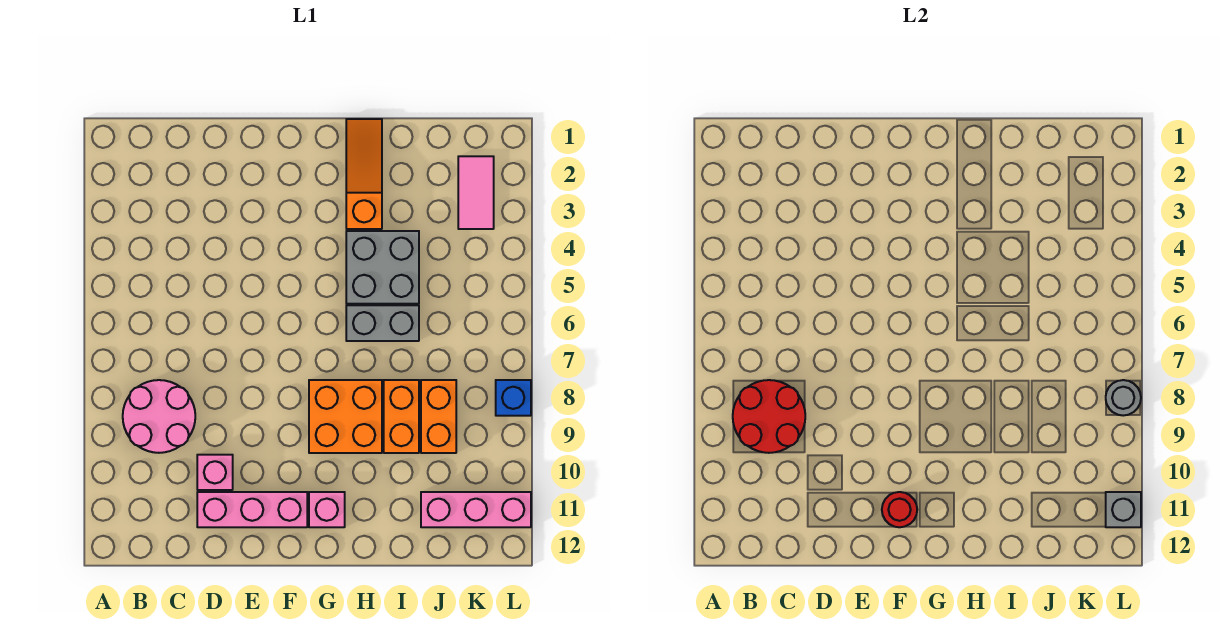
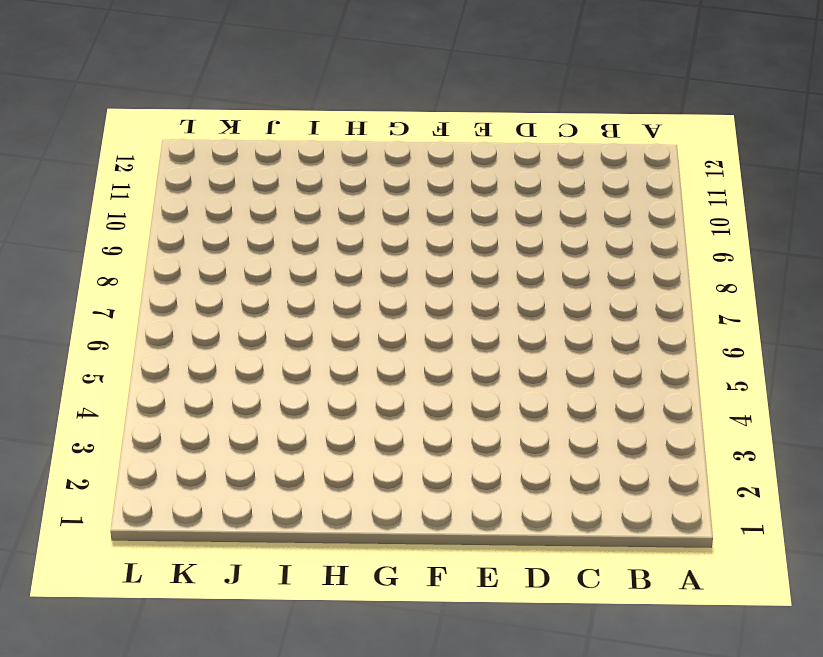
none -> pink 2x2 round brick [123,380,195,453]
none -> pink 1x1 brick [197,455,233,490]
none -> pink 1x3 brick [197,492,307,527]

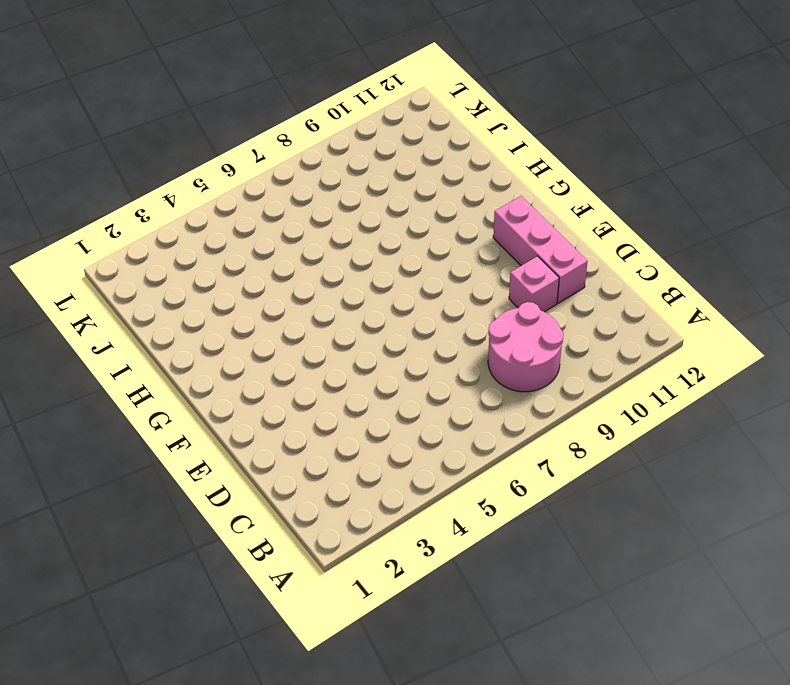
none -> orange 2x2 brick [309,380,382,453]
none -> pink 1x1 brick [309,492,345,527]
none -> orange 1x3 slope [346,119,382,229]

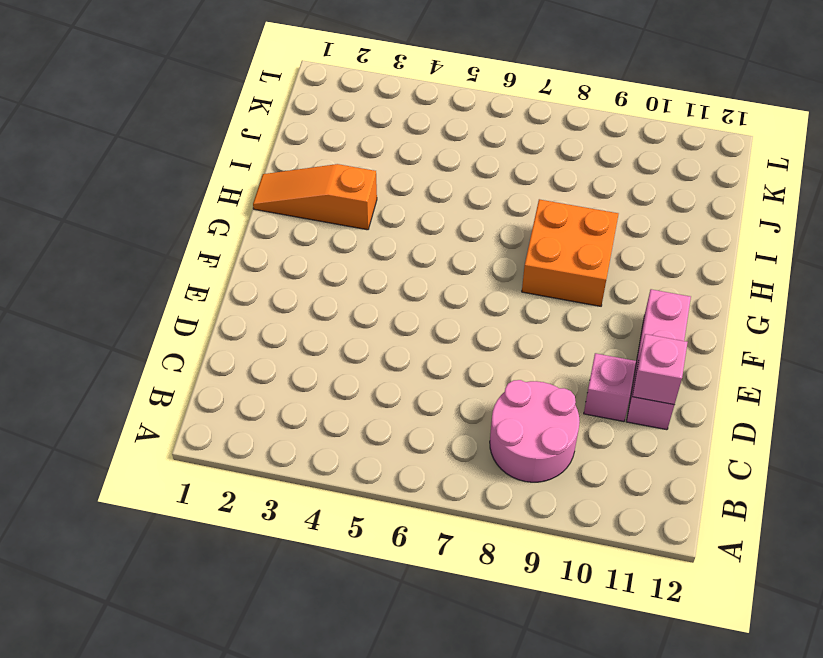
pink 1x1 brick [633,334,688,405] -> pink 1x1 brick moved to [309,492,345,527]
none -> grey 2x2 brick [346,231,419,304]
none -> grey 1x2 brick [346,305,419,341]
none -> orange 1x2 brick [384,380,419,453]

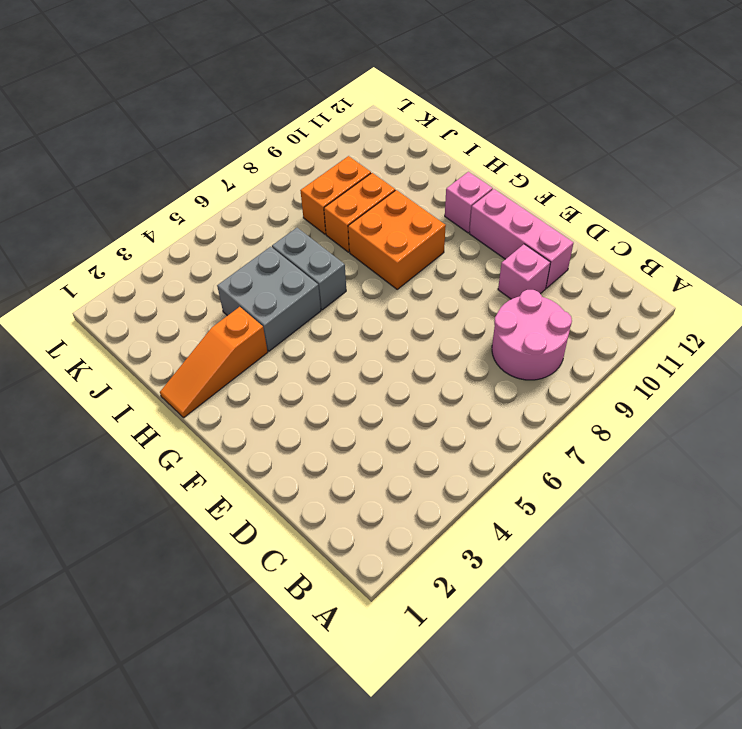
none -> pink 1x3 brick [421,492,531,527]
none -> pink 1x2 tile [458,156,494,229]
none -> blue 1x1 brick [496,380,531,416]

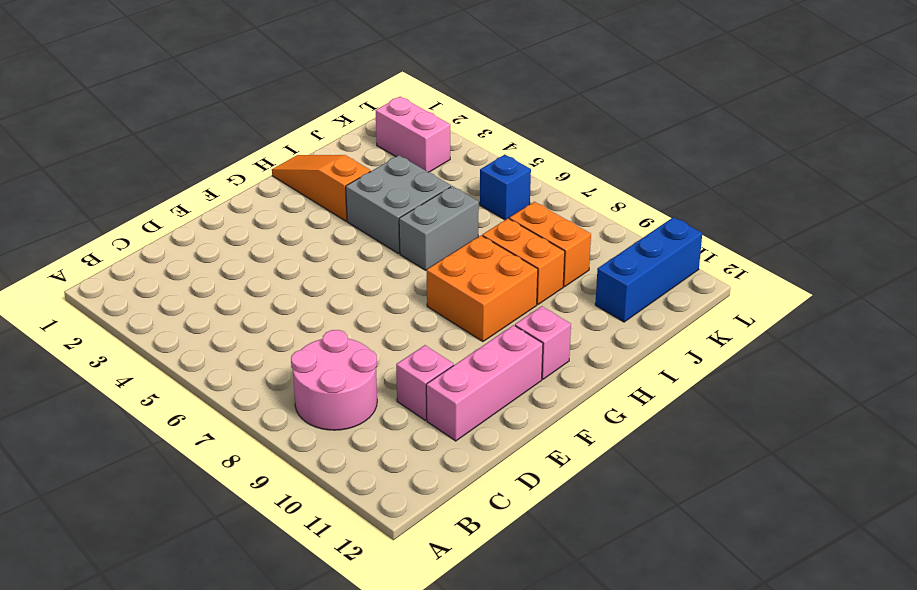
blue 1x3 brick [595,217,702,322] -> pink 1x3 brick [421,492,531,527]
pink 1x2 brick [375,97,450,172] -> pink 1x2 tile [458,156,494,229]
blue 1x1 brick [480,155,531,220] -> blue 1x1 brick moved to [496,380,531,416]
none -> red 2x2 round brick [733,380,805,453]
none -> red 1x1 round brick [882,492,917,527]
none -> grey 1x1 round brick [1106,380,1141,416]

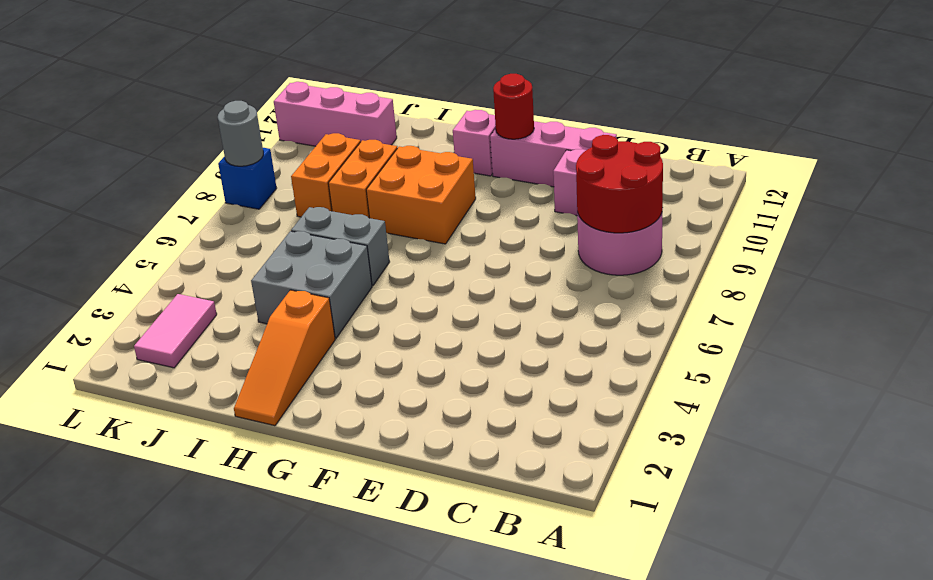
none -> grey 1x1 brick [1106,492,1141,527]

